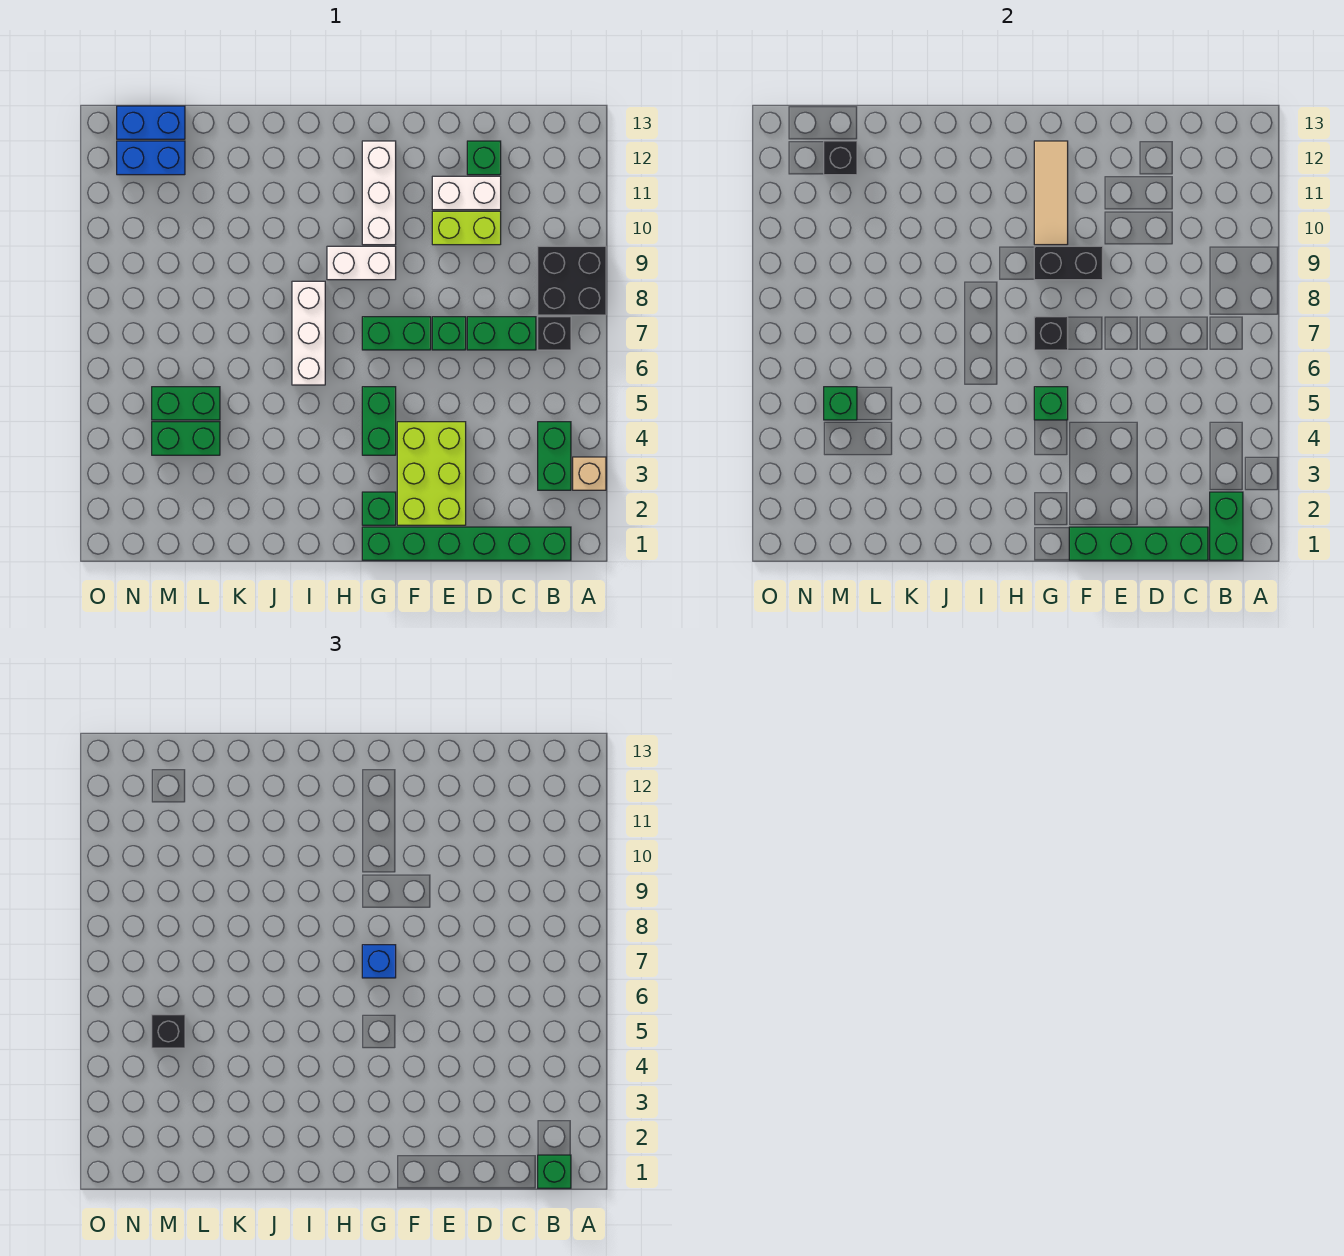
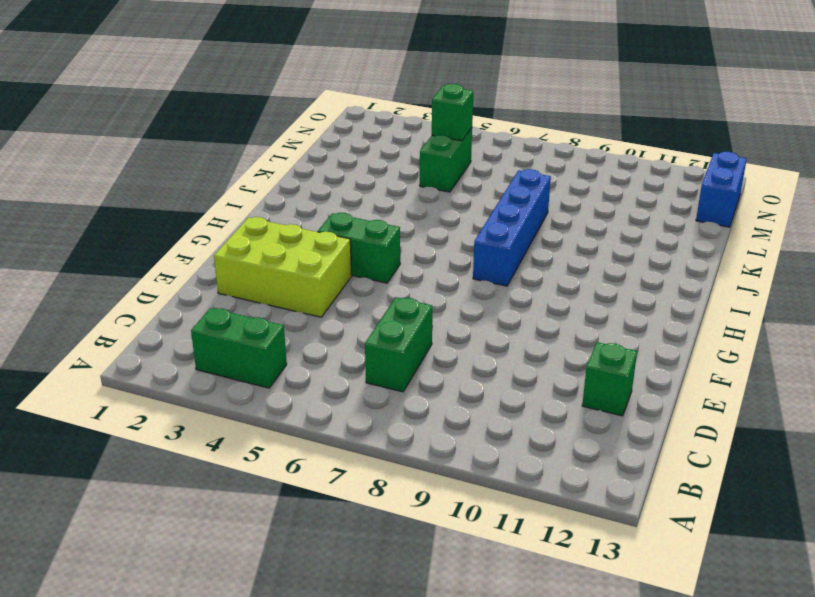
blue 1x4 brick [473,169,551,286] -> white 1x3 brick [292,281,325,385]
none -> tan 1x1 brick [573,457,606,490]
none -> black 2x2 brick [538,246,606,315]
none -> green 1x6 brick [362,527,571,560]
none -> black 1x1 brick [538,317,571,350]

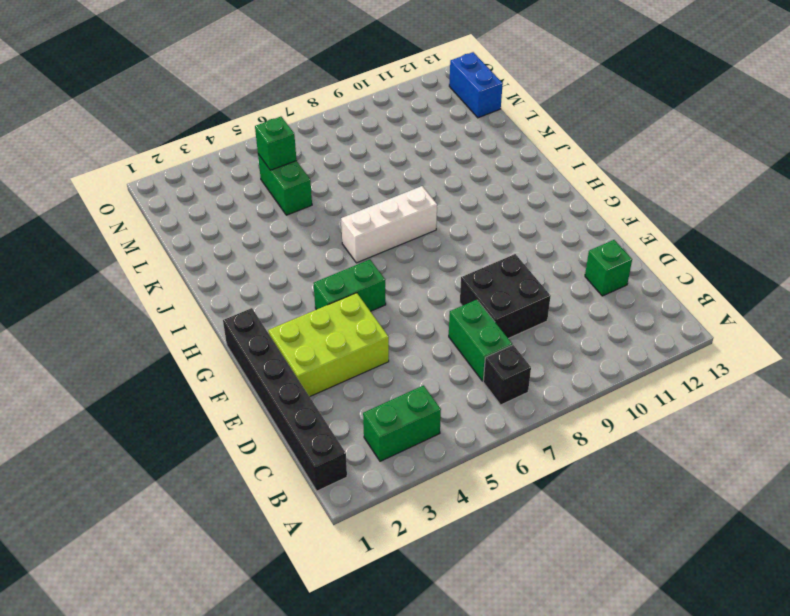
black 1x6 brick [223,308,347,491] -> green 1x6 brick [362,527,571,560]
black 2x2 brick [460,254,551,339] -> black 2x2 brick moved to [538,246,606,315]
none -> tan 1x1 brick [573,457,606,490]
none -> lime 1x2 brick [432,211,501,245]
none -> white 1x2 brick [432,176,501,210]
none -> green 1x1 brick [432,317,466,350]

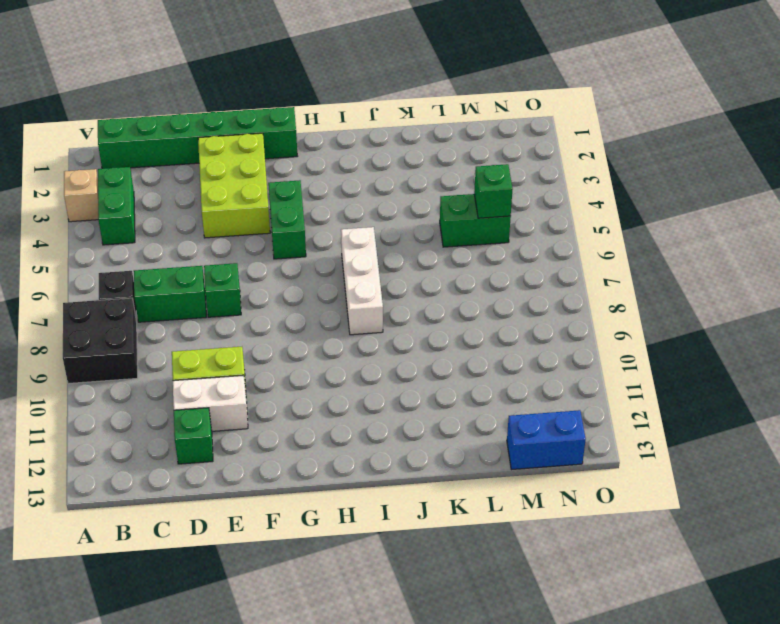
none -> green 1x2 brick [362,317,431,350]
none -> green 1x1 brick [362,492,396,525]
none -> white 1x2 brick [327,246,396,280]
none -> white 1x3 brick [362,141,396,245]

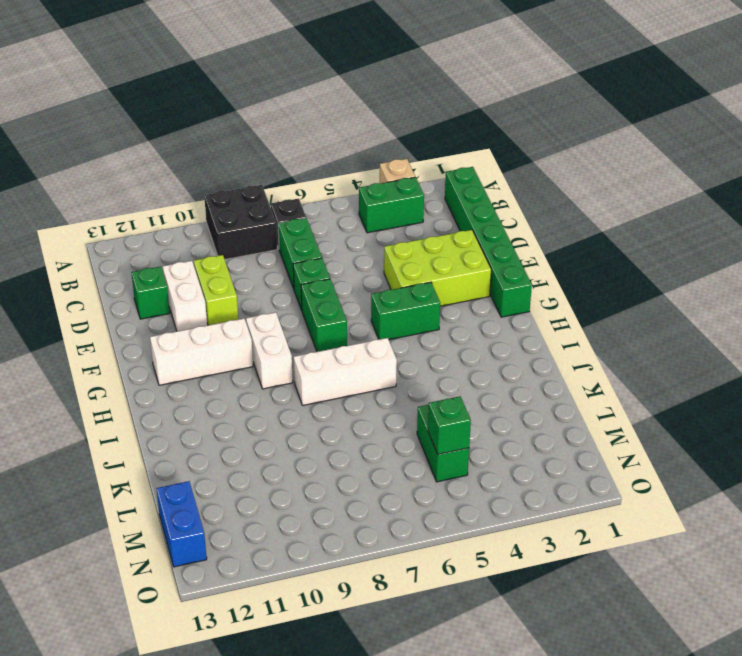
none -> green 1x1 brick [362,492,396,525]
none -> green 1x2 brick [152,422,220,455]
none -> blue 1x2 brick [117,141,185,175]
none -> green 1x2 brick [1210,492,1243,560]

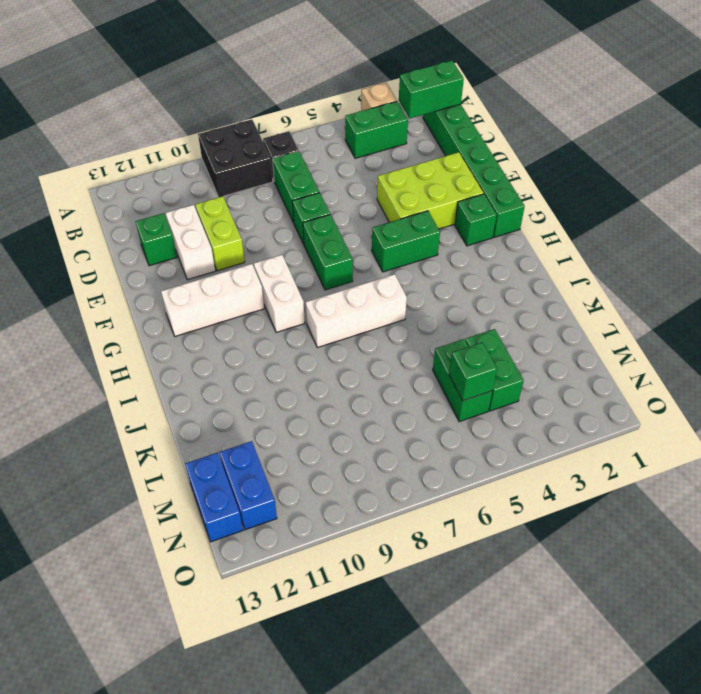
none -> green 1x4 brick [1069,527,1208,560]
none -> black 1x2 brick [1034,246,1103,280]
none -> green 1x1 brick [1034,387,1068,420]
none -> black 1x1 brick [1034,317,1068,350]

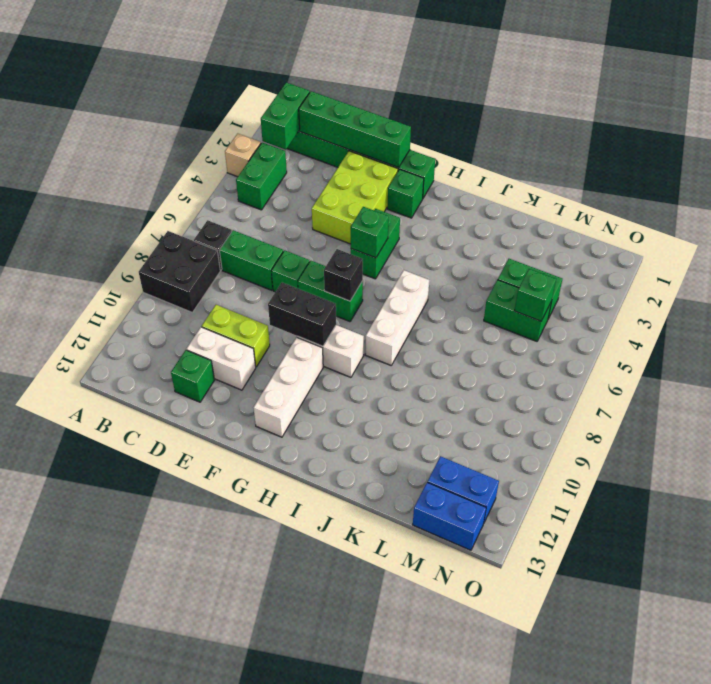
none -> tan 1x3 tile [1034,141,1068,245]
none -> black 1x1 brick [824,141,857,175]
none -> green 1x1 brick [538,1155,571,1188]
none -> blue 1x1 brick [362,945,396,978]

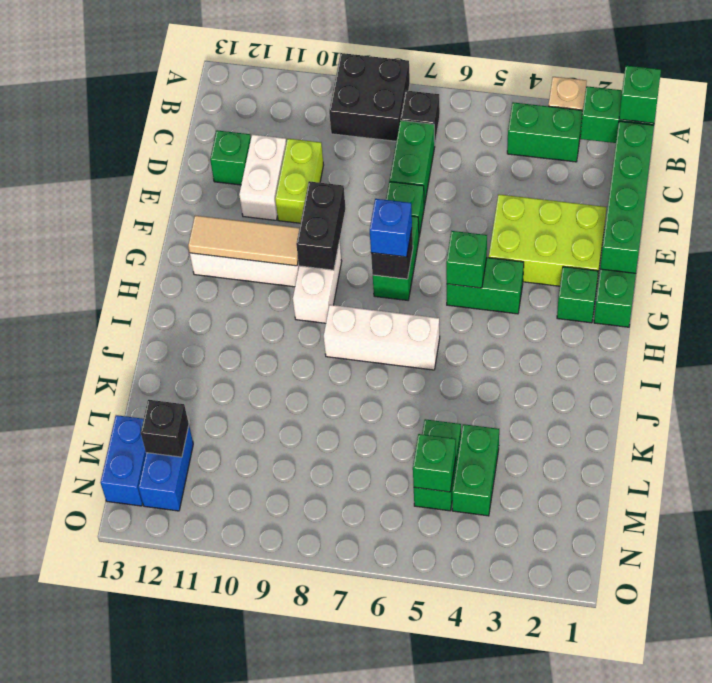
none -> black 1x1 brick [152,1015,185,1048]

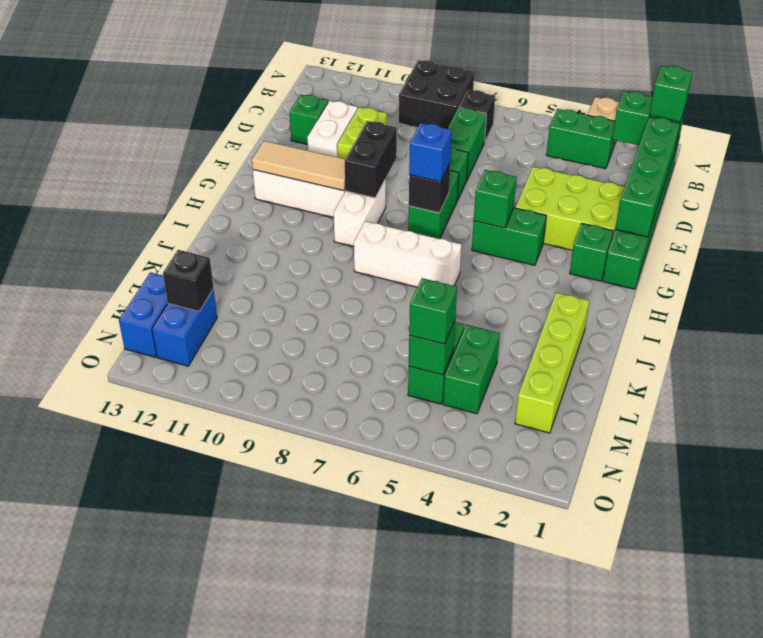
lime 1x4 brick [515,293,589,433] -> none
green 1x1 brick [409,278,457,344] -> black 1x1 brick [152,1015,185,1048]

